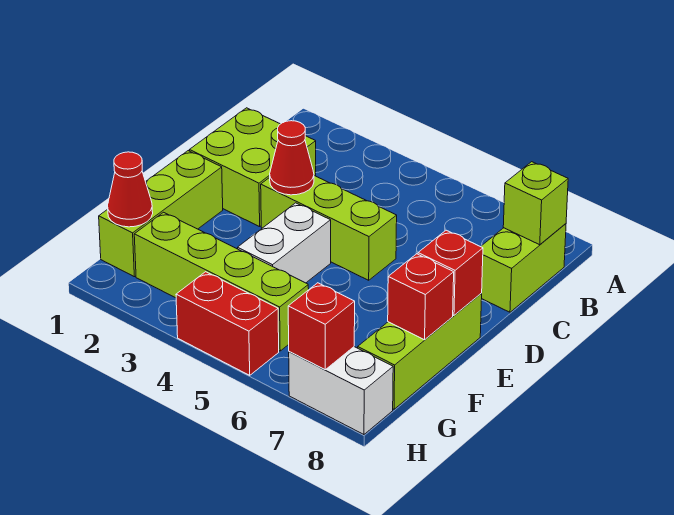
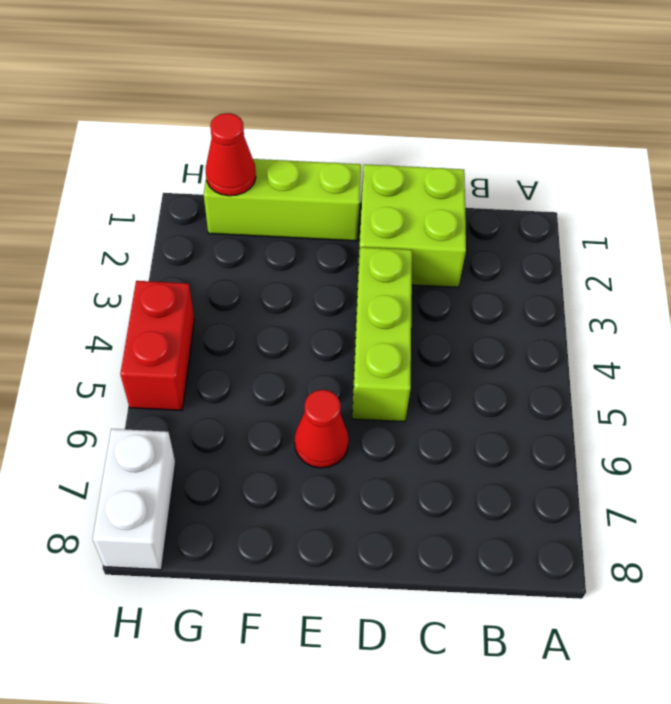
red 1x1 cone [295,390,349,468] -> red 1x1 cone moved to [270,121,314,195]
none -> lime 1x2 brick [481,224,566,312]
none -> white 1x2 brick [238,203,331,283]
none -> lime 1x3 brick [358,294,482,409]

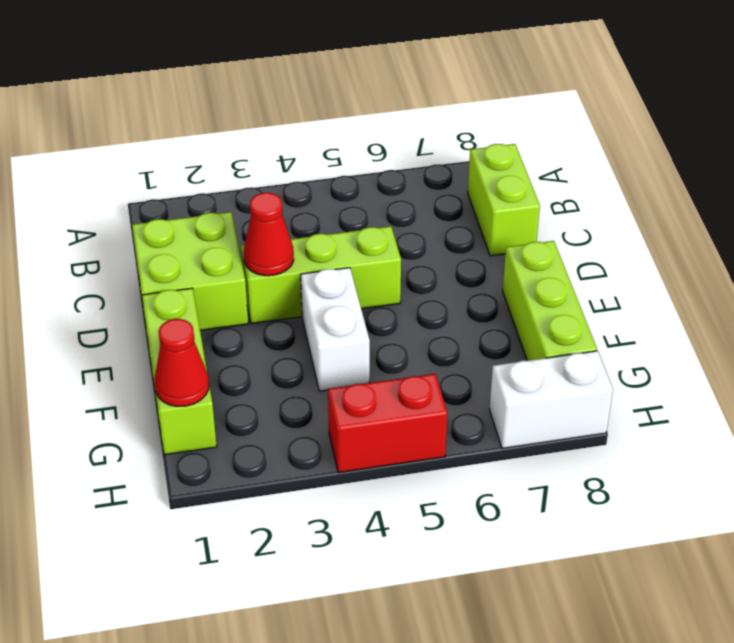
none -> lime 1x4 brick [134,212,309,351]
none -> lime 1x1 brick [503,162,568,245]
none -> red 1x1 brick [418,230,483,315]

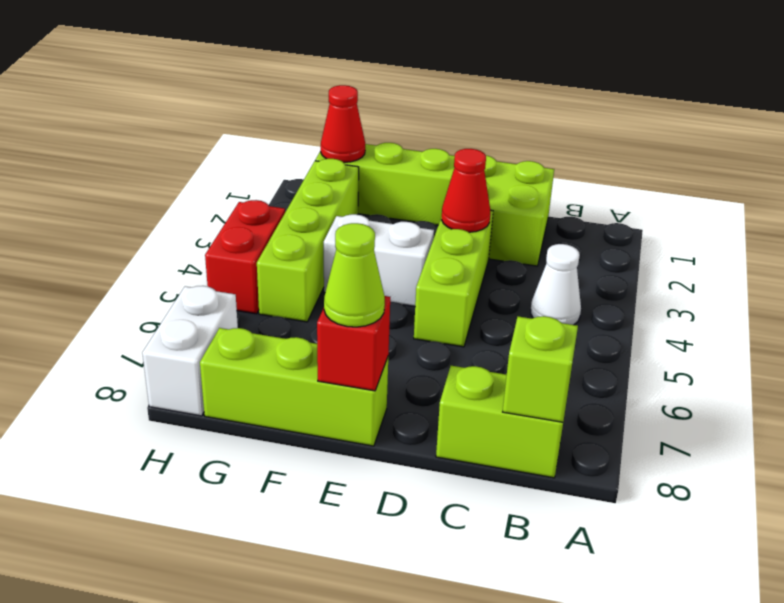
white 1x1 cone [531,244,581,325] -> none
lime 1x1 cone [324,223,385,327] -> none
none -> red 1x1 brick [388,254,454,340]
none -> red 1x1 brick [288,283,355,370]

